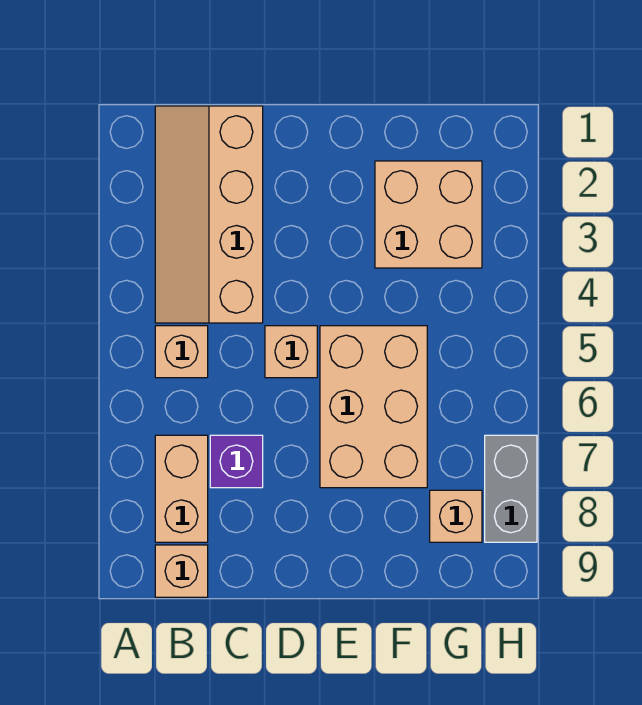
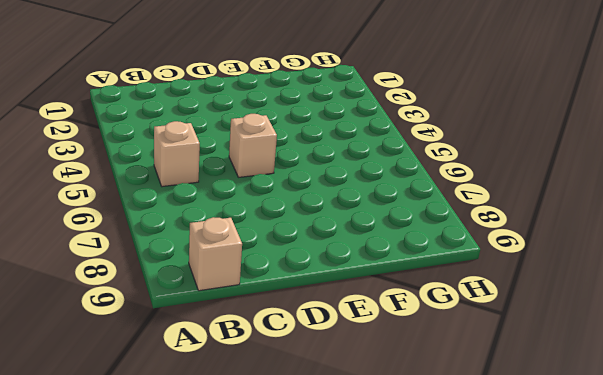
none -> tan 2x4 slope [155,106,263,323]
none -> tan 1x2 brick [155,435,208,542]

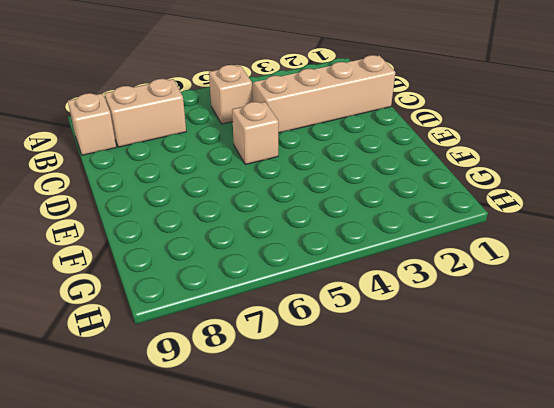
none -> purple 1x1 brick [210,435,263,488]
none -> tan 2x3 brick [320,326,427,488]

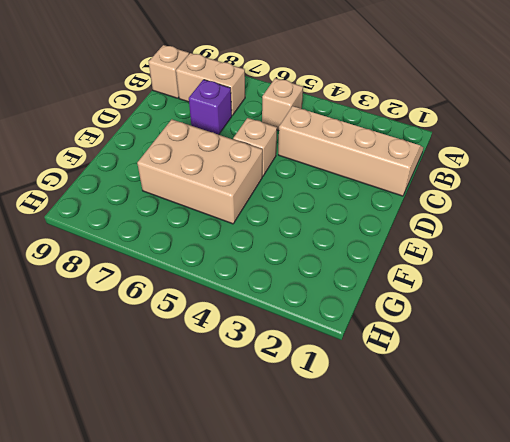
none -> tan 2x2 brick [375,161,482,268]
none -> tan 1x1 brick [430,490,482,542]

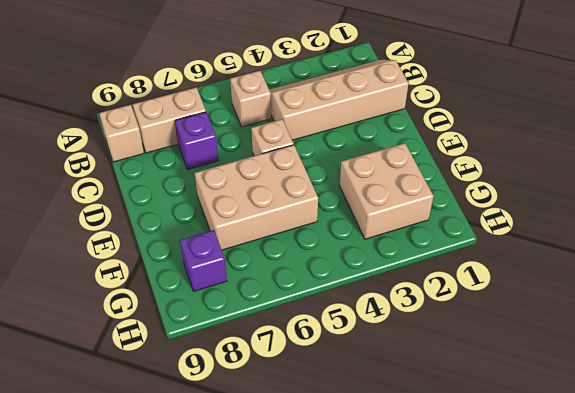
purple 1x1 brick [180,230,227,291] -> tan 1x1 brick [430,490,482,542]
none -> grey 1x2 brick [485,435,537,542]

